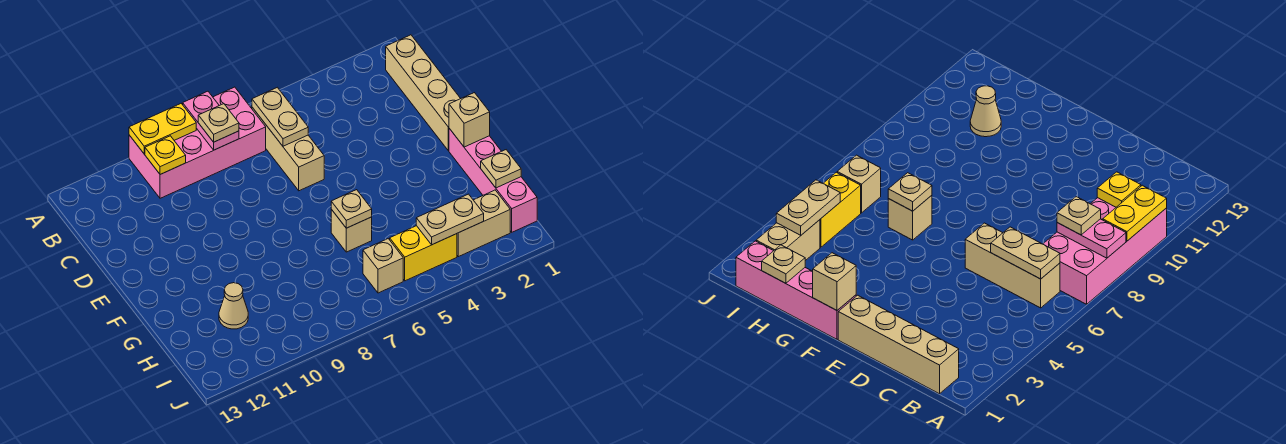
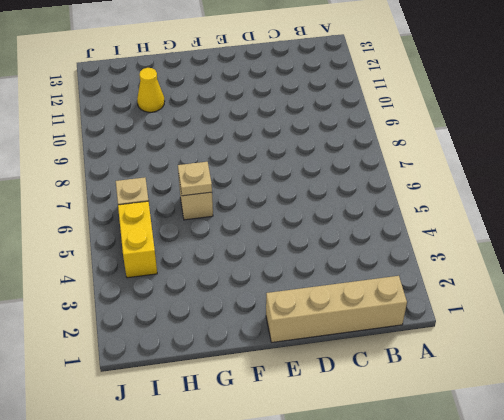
yellow 1x1 cone [137,68,165,112] -> tan 1x1 cone [219,283,248,329]
none -> pink 2x4 brick [129,87,266,198]
none -> tan 1x3 brick [252,107,324,191]
none -> pink 1x4 brick [449,128,537,232]

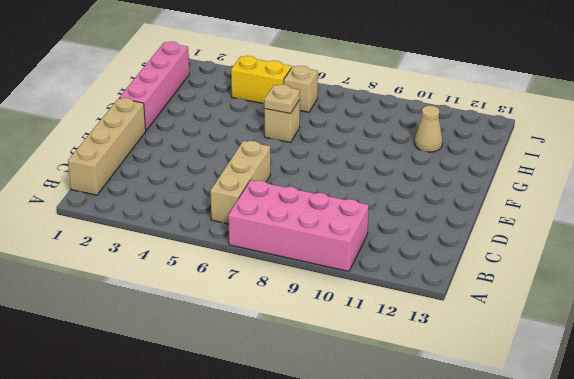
none -> tan 1x2 brick [457,190,510,257]
none -> pink 1x2 plate [183,91,239,150]
none -> yellow 1x2 plate [129,104,196,154]

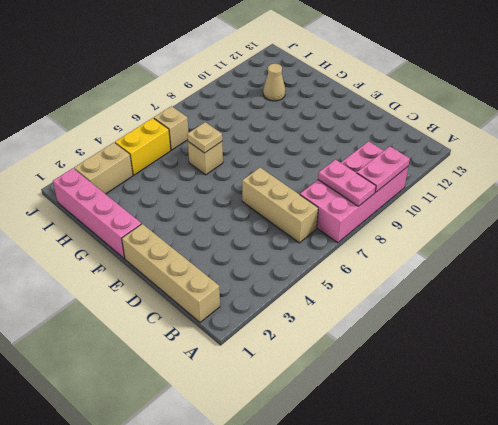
pink 1x2 plate [357,147,410,192] -> yellow 1x2 plate [129,104,196,154]
none -> tan 1x2 plate [252,87,308,146]
none -> yellow 1x1 plate [145,136,186,174]
none -> tan 1x1 brick [449,93,490,147]

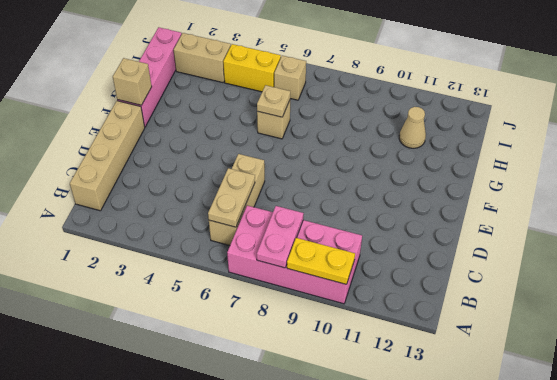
none -> yellow 1x1 plate [145,136,186,174]
none -> tan 1x1 plate [481,150,521,188]
none -> tan 1x2 plate [416,194,484,245]

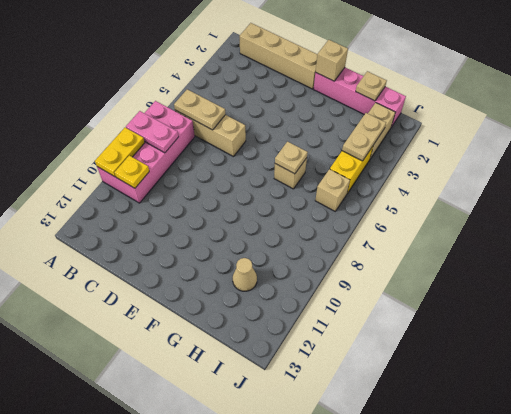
none -> tan 1x1 plate [198,104,239,142]

